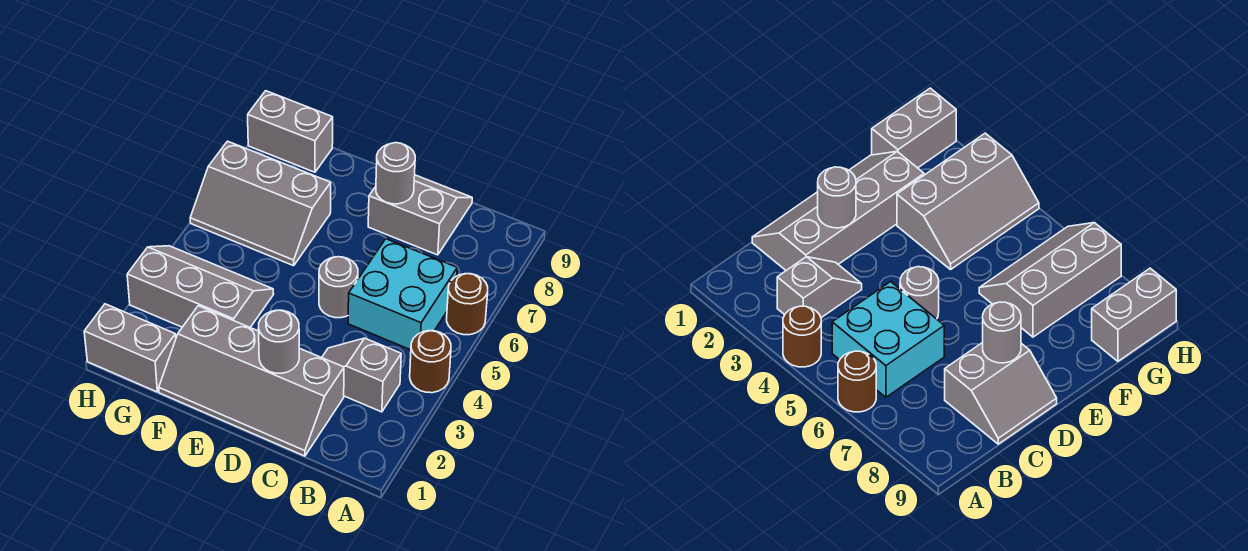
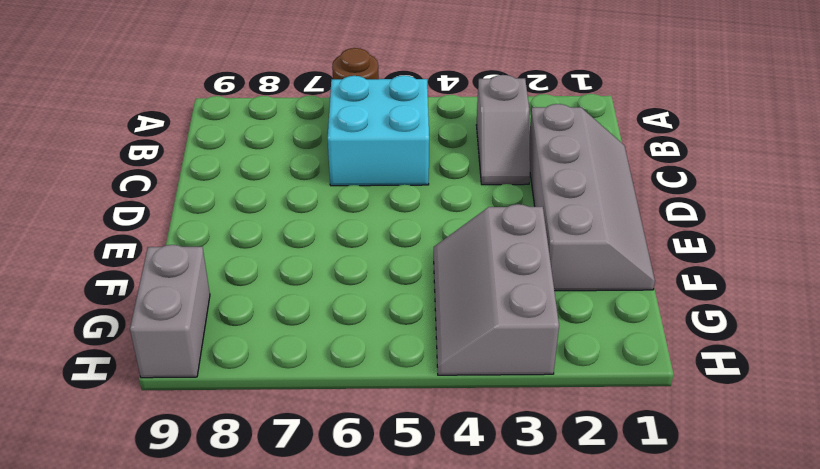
none -> brown 1x1 round brick [410,331,451,393]
none -> grey 2x2 slope [368,175,472,255]
none -> grey 1x1 round brick [319,257,358,318]

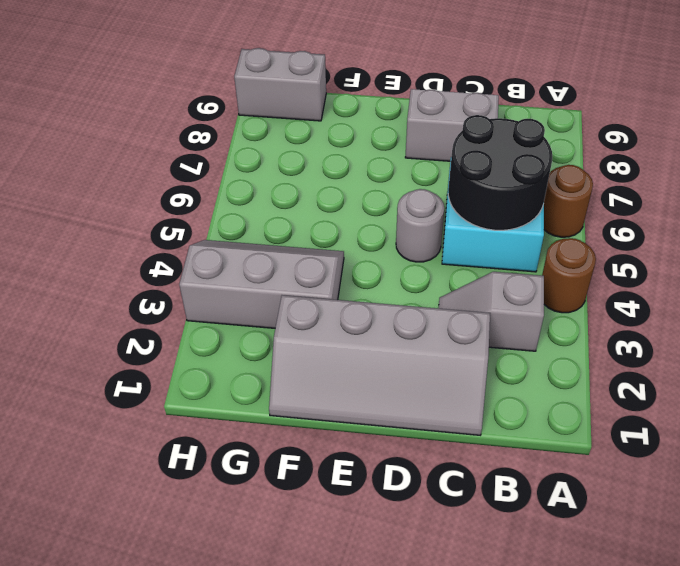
black 2x2 round brick [448,115,552,230] -> none
none -> grey 2x3 slope [190,141,331,266]
none -> grey 1x2 brick [84,304,176,392]
none -> grey 1x1 round brick [258,310,299,373]

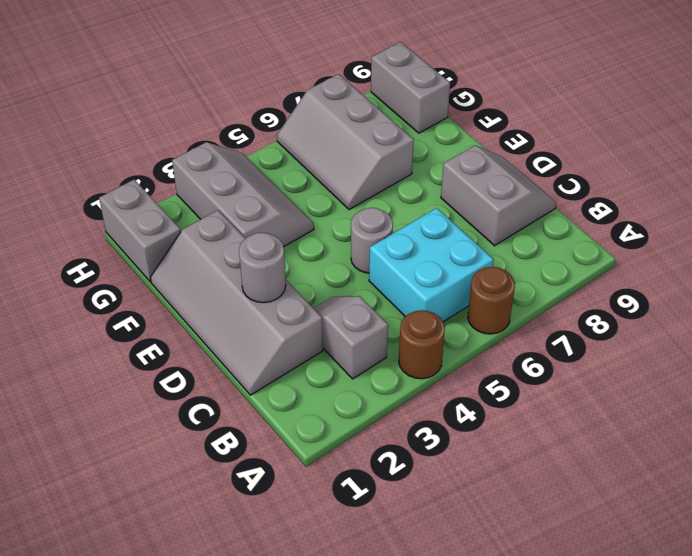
none -> grey 1x1 round brick [376,143,415,204]

